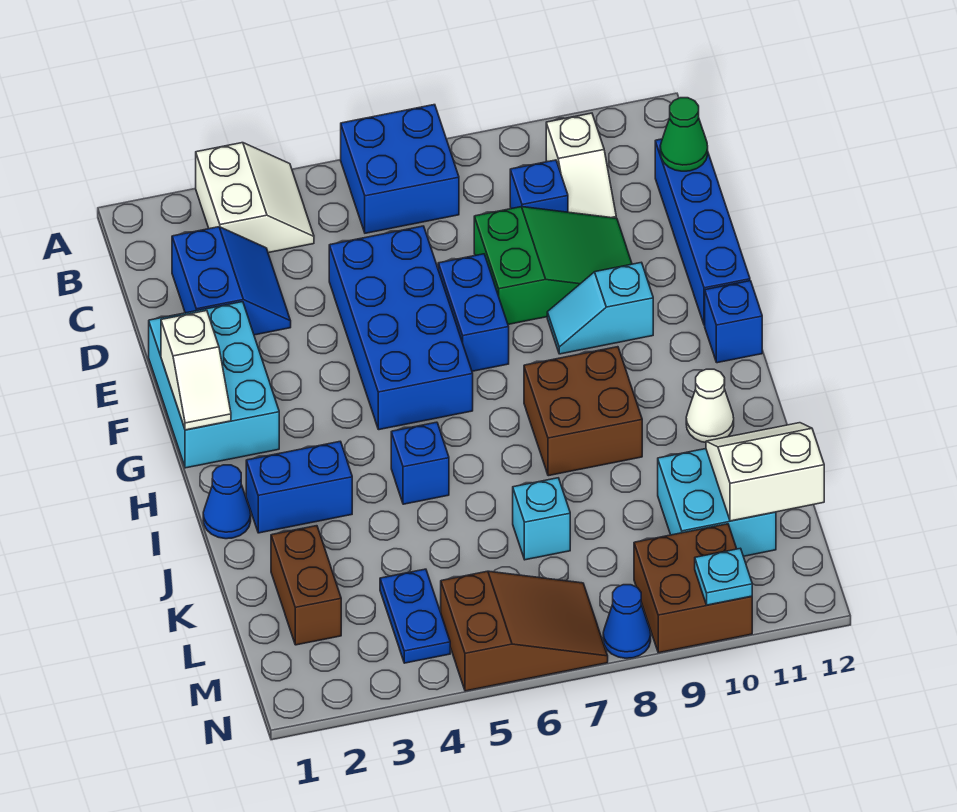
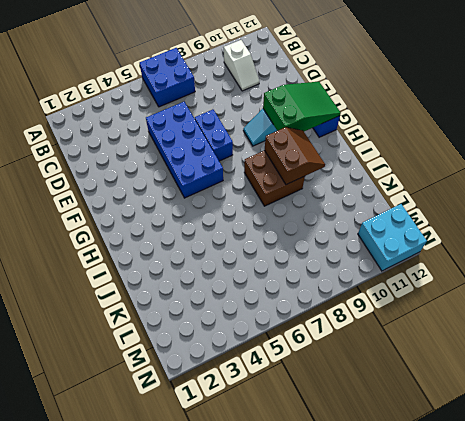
green 2x3 slope [263,82,341,131] -> green 2x3 slope moved to [474,207,632,324]
brown 2x2 slope [265,127,325,184] -> none
cyan 2x2 brick [358,204,427,271] -> cyan 2x2 brick moved to [658,449,776,556]
none -> white 2x2 slope [196,143,314,253]
none -> blue 2x2 slope [172,227,291,335]
none -> blue 1x1 brick [510,160,568,212]

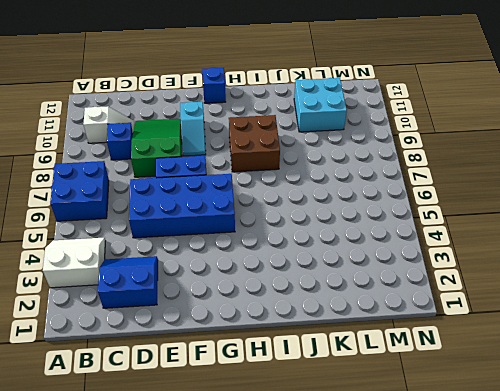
none -> blue 1x4 brick [655,139,750,325]
none -> cyan 2x3 brick [149,302,279,468]
none -> blue 1x1 cone [203,465,251,539]

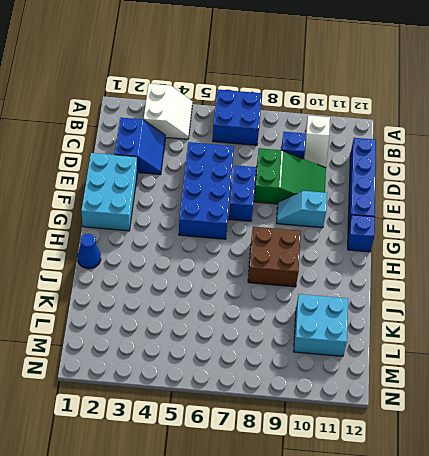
none -> blue 1x2 brick [246,441,352,533]
none -> blue 1x1 brick [391,422,449,504]
none -> white 1x1 cone [686,369,734,443]

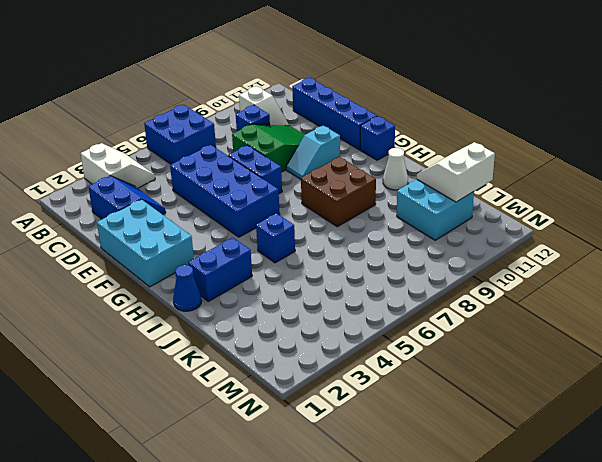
none -> brown 1x2 brick [271,526,341,645]
none -> cyan 1x1 brick [513,478,570,560]
none -> blue 1x2 plate [380,569,450,663]

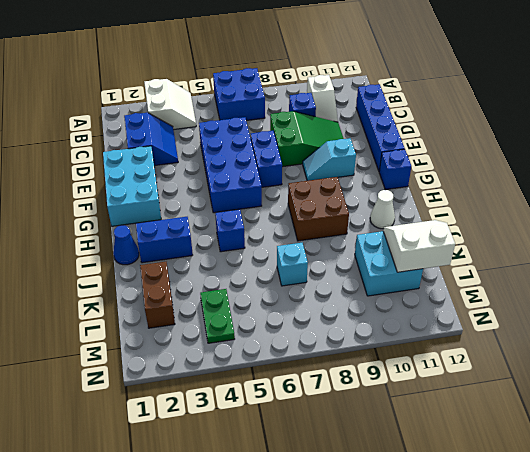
green 1x2 plate [200,289,235,343] -> blue 1x2 plate [380,569,450,663]
none -> brown 2x3 slope [441,571,608,691]
none -> brown 2x2 brick [634,524,752,653]
none -> blue 1x1 cone [603,585,651,658]

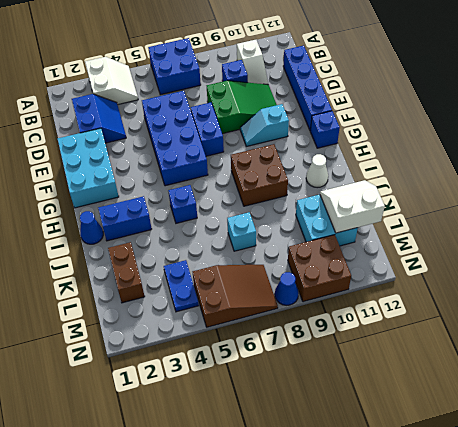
none -> green 1x1 cone [660,98,708,171]
none -> white 1x2 slope [161,311,231,430]
none -> cyan 1x1 plate [695,548,752,605]

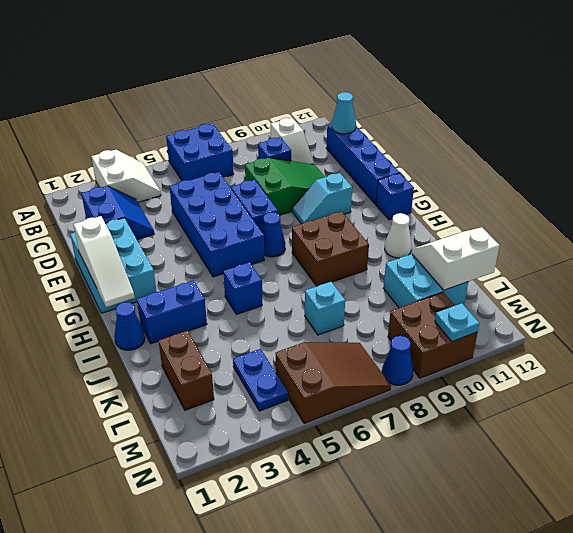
cyan 1x1 cone [332,92,356,134] -> green 1x1 cone [660,98,708,171]
white 1x3 slope [73,216,135,307] -> white 1x2 slope [161,311,231,430]
blue 1x1 cone [262,212,285,257] -> none

